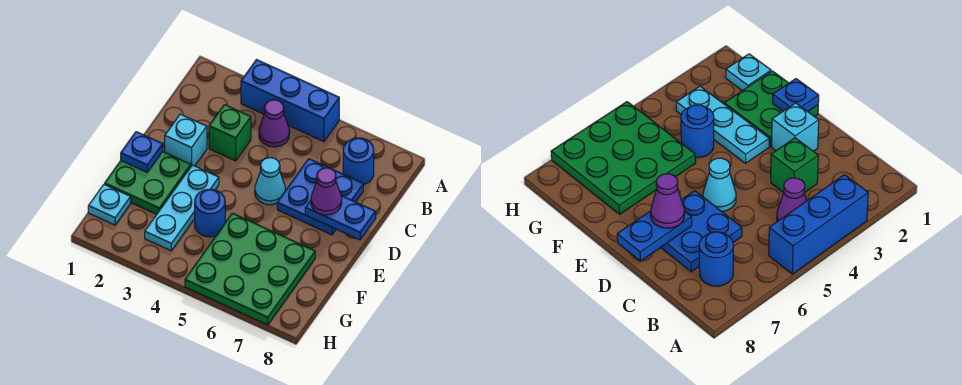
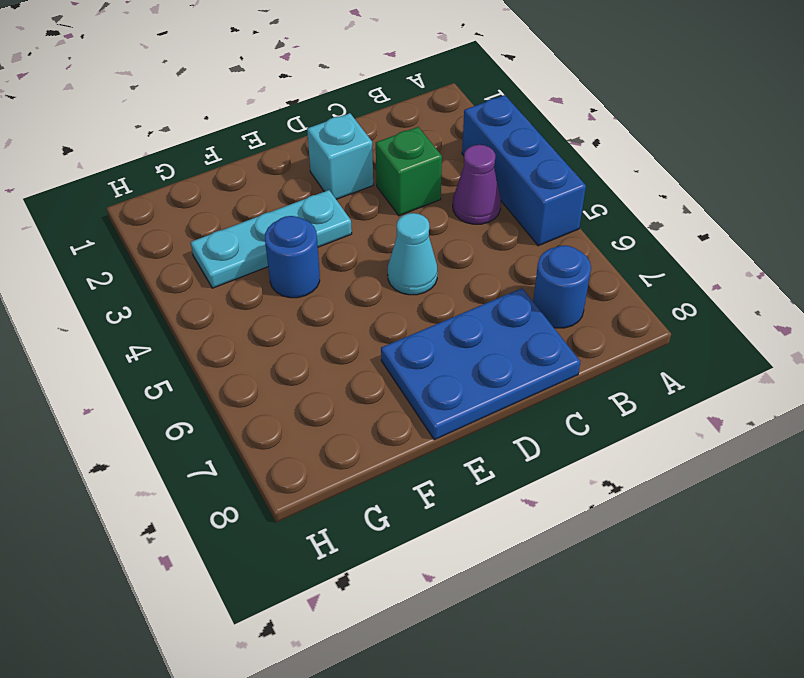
blue 2x3 plate [381,288,580,440] -> blue 2x2 plate [277,159,363,235]
none -> green 2x2 plate [105,152,191,214]
none -> green 3x3 plate [185,213,315,325]
none -> cyan 1x1 plate [88,184,131,225]

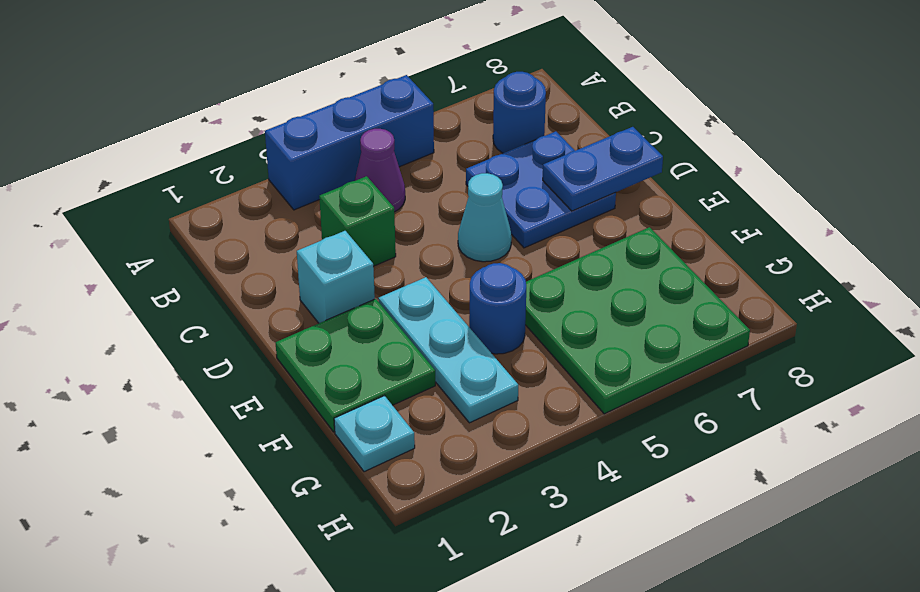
none -> blue 1x1 plate [121,132,163,172]
none -> purple 1x1 cone [311,168,342,215]

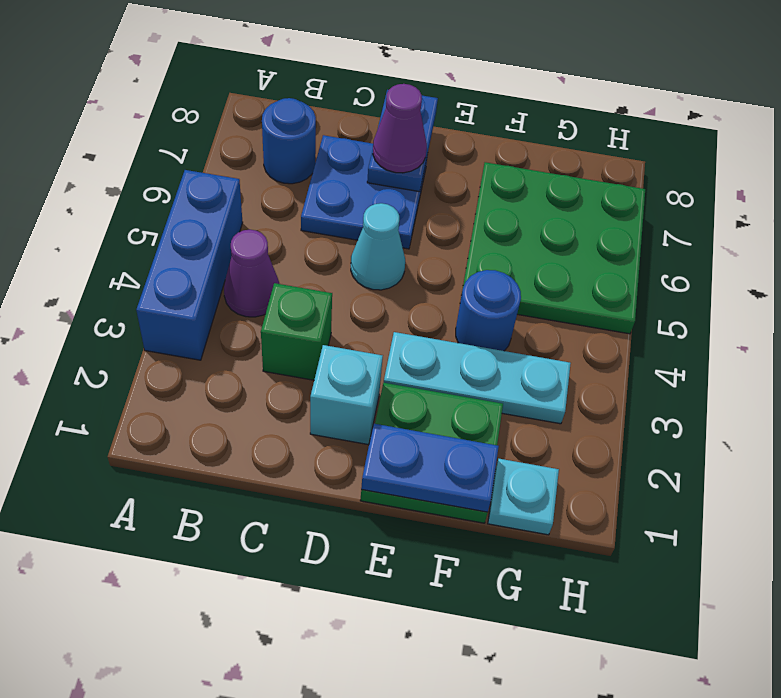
blue 1x2 plate [361,424,499,512] -> blue 1x1 plate [121,132,163,172]

